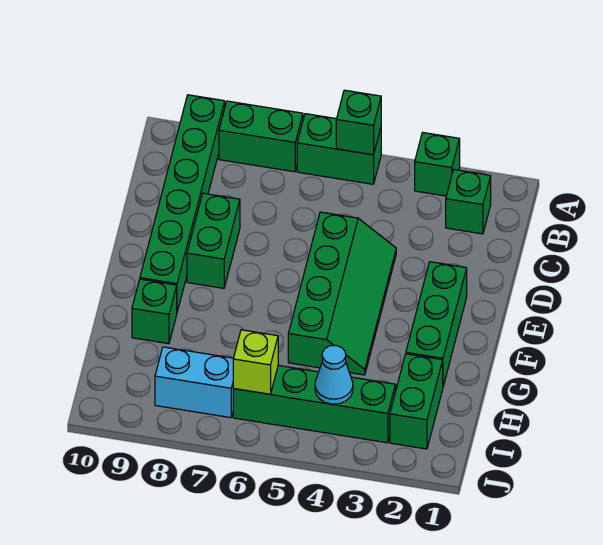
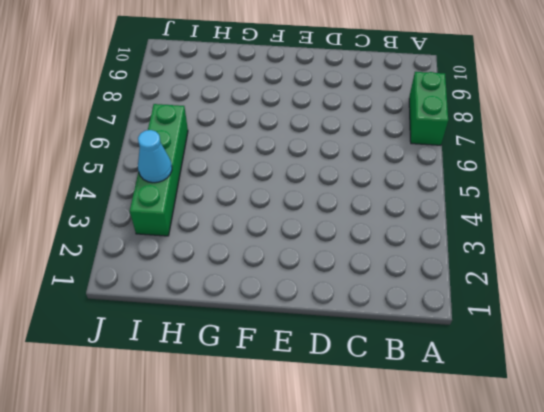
none -> green 1x1 brick [415,133,460,196]
none -> green 1x2 brick [297,114,381,184]
none -> green 1x6 brick [140,95,225,312]

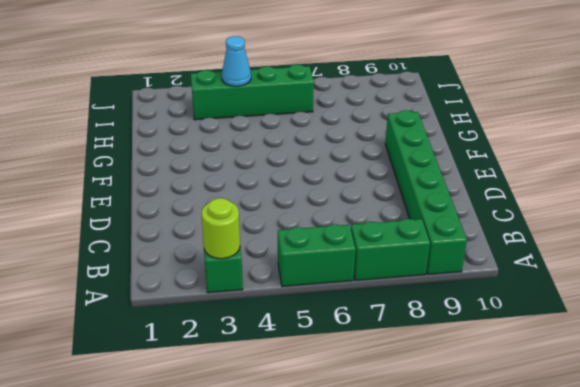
lime 1x1 round brick [201,198,240,259] -> none
none -> green 1x1 brick [446,170,491,234]
none -> green 2x4 slope [288,212,396,375]
none -> green 1x2 brick [187,193,240,288]

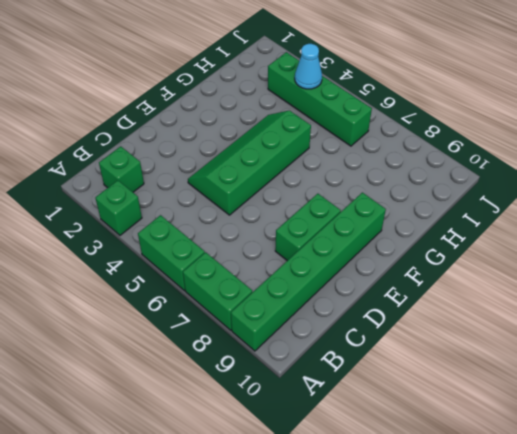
none -> green 1x3 brick [406,262,467,386]
none -> green 1x1 brick [132,279,177,344]
none -> green 1x2 brick [390,354,443,449]

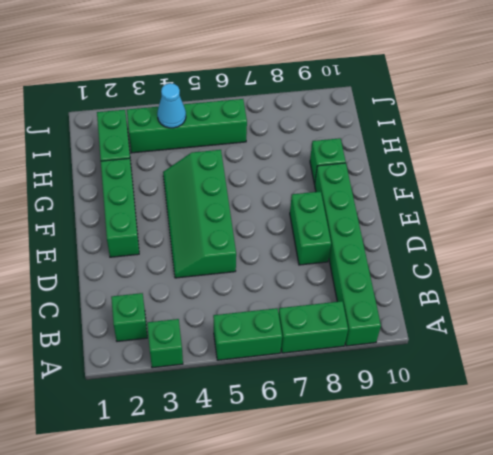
none -> cyan 1x2 brick [155,347,234,418]
none -> green 1x1 brick [336,90,381,155]
none -> lime 1x1 brick [233,330,278,394]

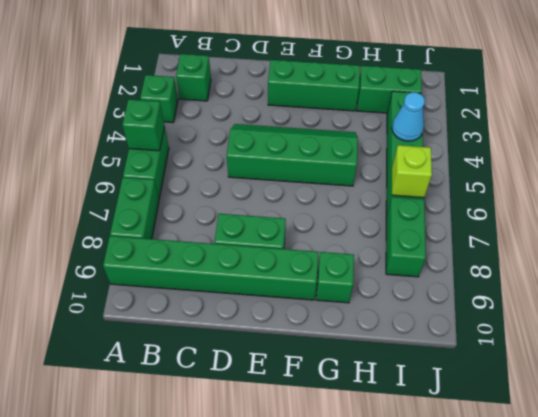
green 1x2 brick [386,197,426,277] -> cyan 1x2 brick [155,347,234,418]

